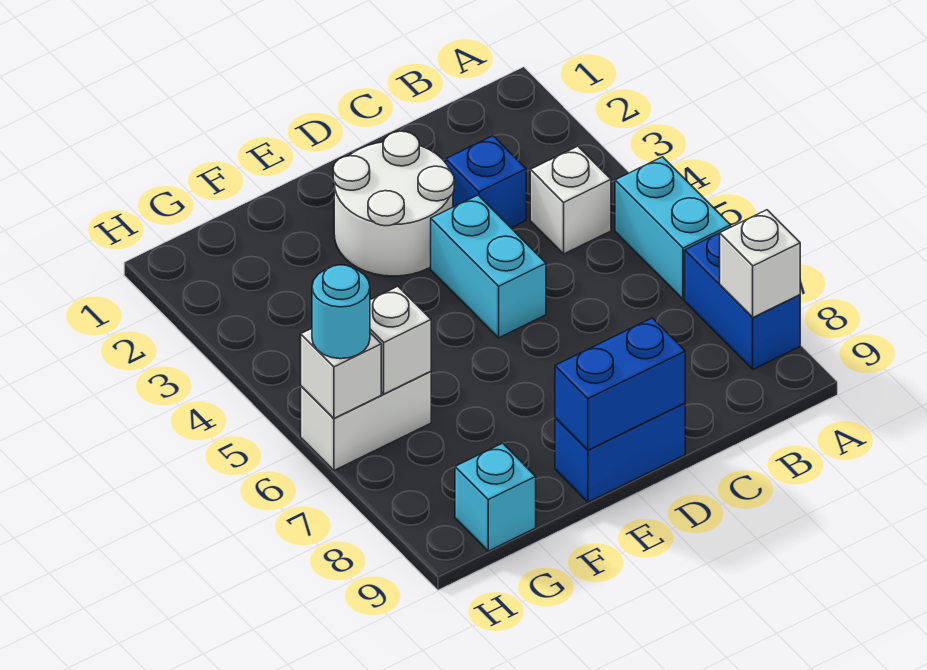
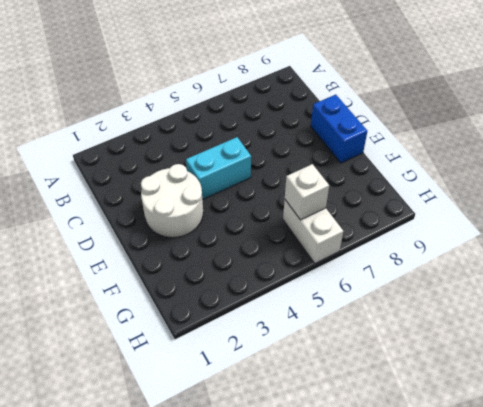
none -> cyan 1x2 brick [615,157,731,300]
none -> blue 1x2 brick [685,233,800,369]
none -> white 1x1 brick [530,146,611,254]

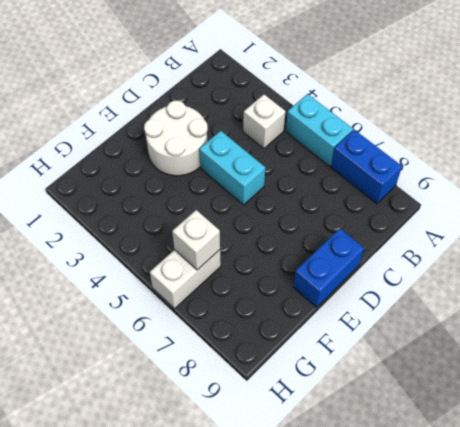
none -> blue 1x1 brick [446,136,526,228]
none -> cyan 1x1 brick [455,443,536,551]
none -> white 1x1 brick [720,210,800,317]

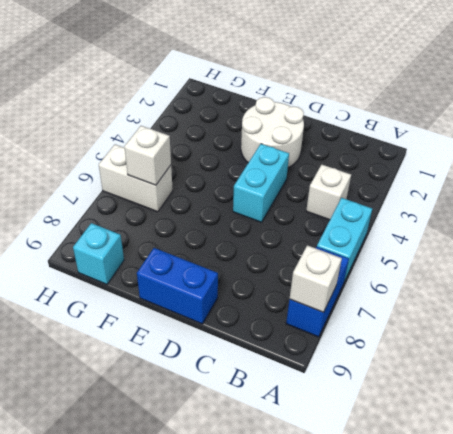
none -> blue 1x1 brick [446,136,526,228]
none -> blue 1x2 brick [555,318,685,450]
none -> white 1x1 brick [301,329,381,418]

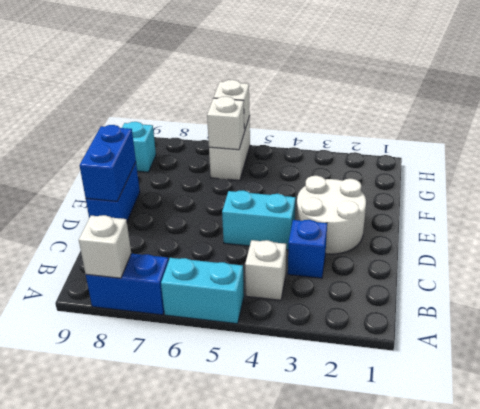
none -> cyan 1x1 round brick [312,265,370,359]

